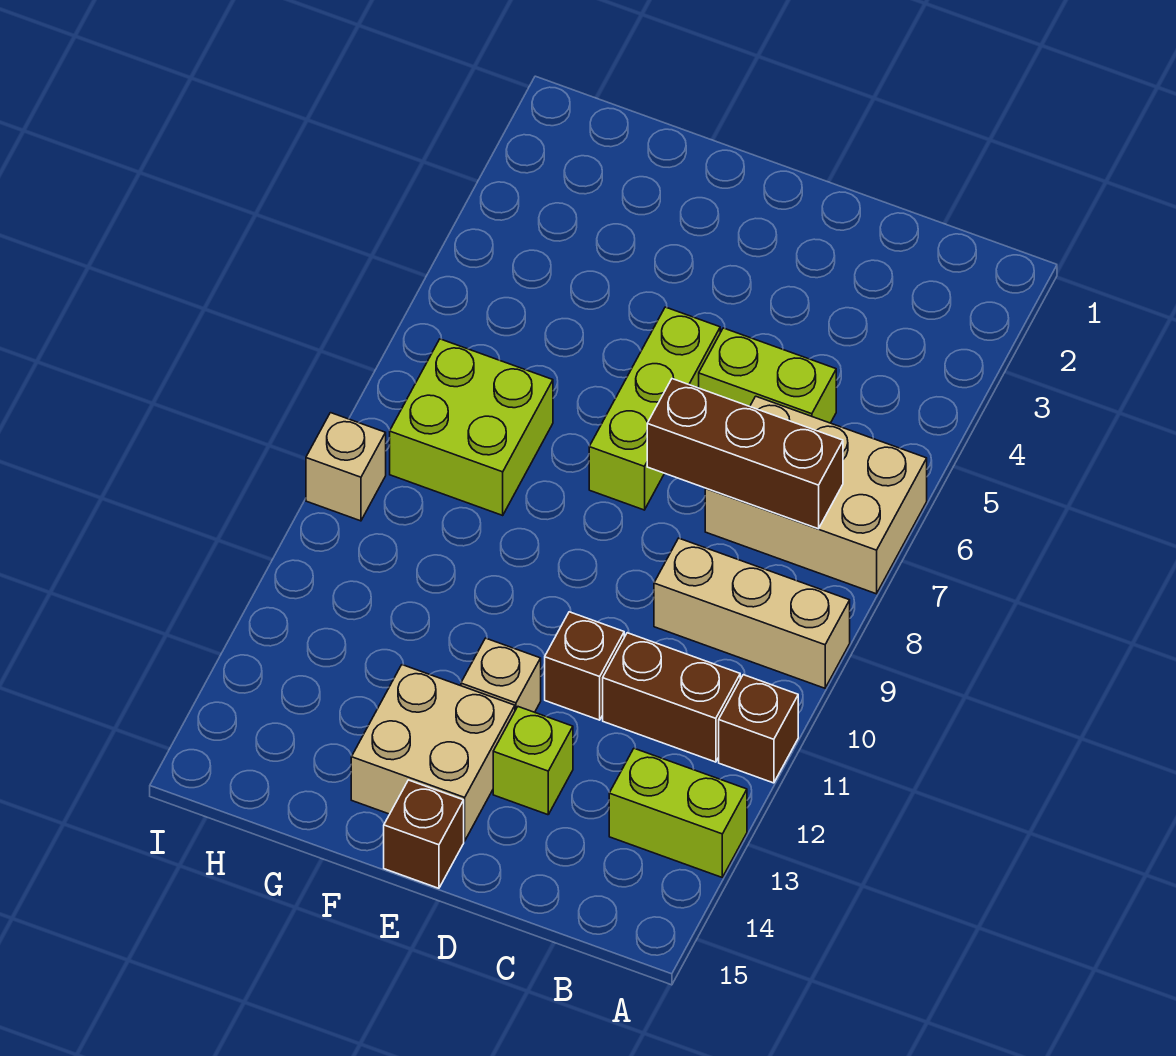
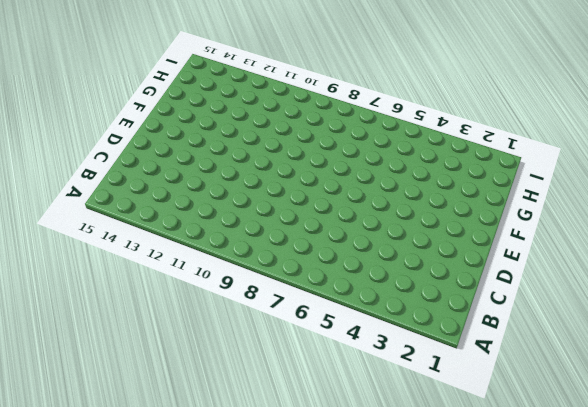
none -> tan 2x3 brick [705,396,927,594]
none -> tan 1x3 brick [654,538,850,688]
none -> brown 1x1 brick [719,675,798,783]

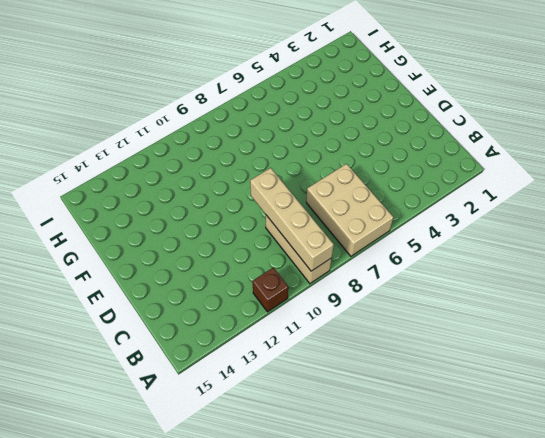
tan 1x4 brick [250,168,334,271] -> none
none -> lime 1x2 brick [609,748,747,877]
none -> brown 1x2 brick [603,633,740,762]
none -> lime 1x2 brick [699,328,836,423]

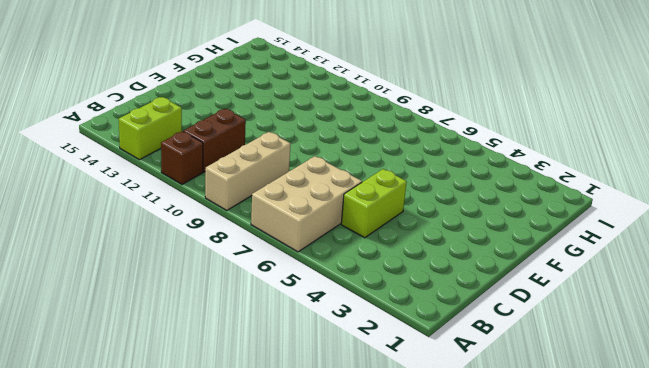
none -> brown 1x1 brick [545,612,624,720]
none -> lime 1x1 brick [493,707,573,815]
none -> lime 1x3 brick [589,307,720,510]

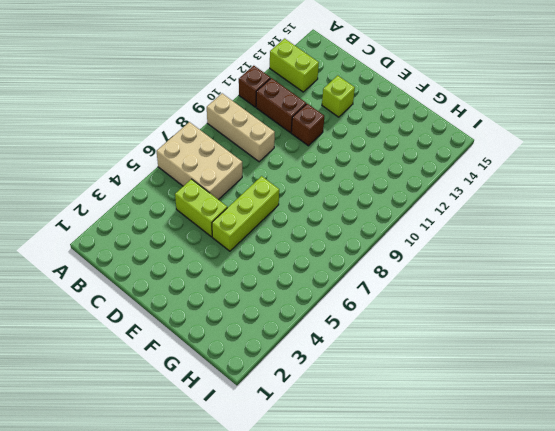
none -> tan 1x1 brick [461,638,541,712]
none -> tan 2x2 brick [351,665,515,841]
none -> brown 1x1 brick [384,780,464,888]

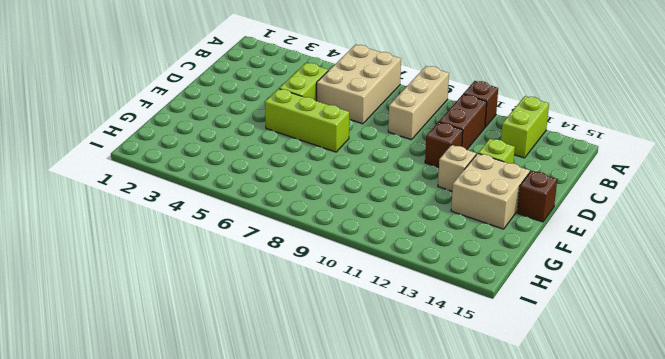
none -> lime 2x2 brick [390,339,553,515]
none -> tan 1x1 brick [306,413,386,521]
none -> brown 1x3 brick [647,379,843,529]

